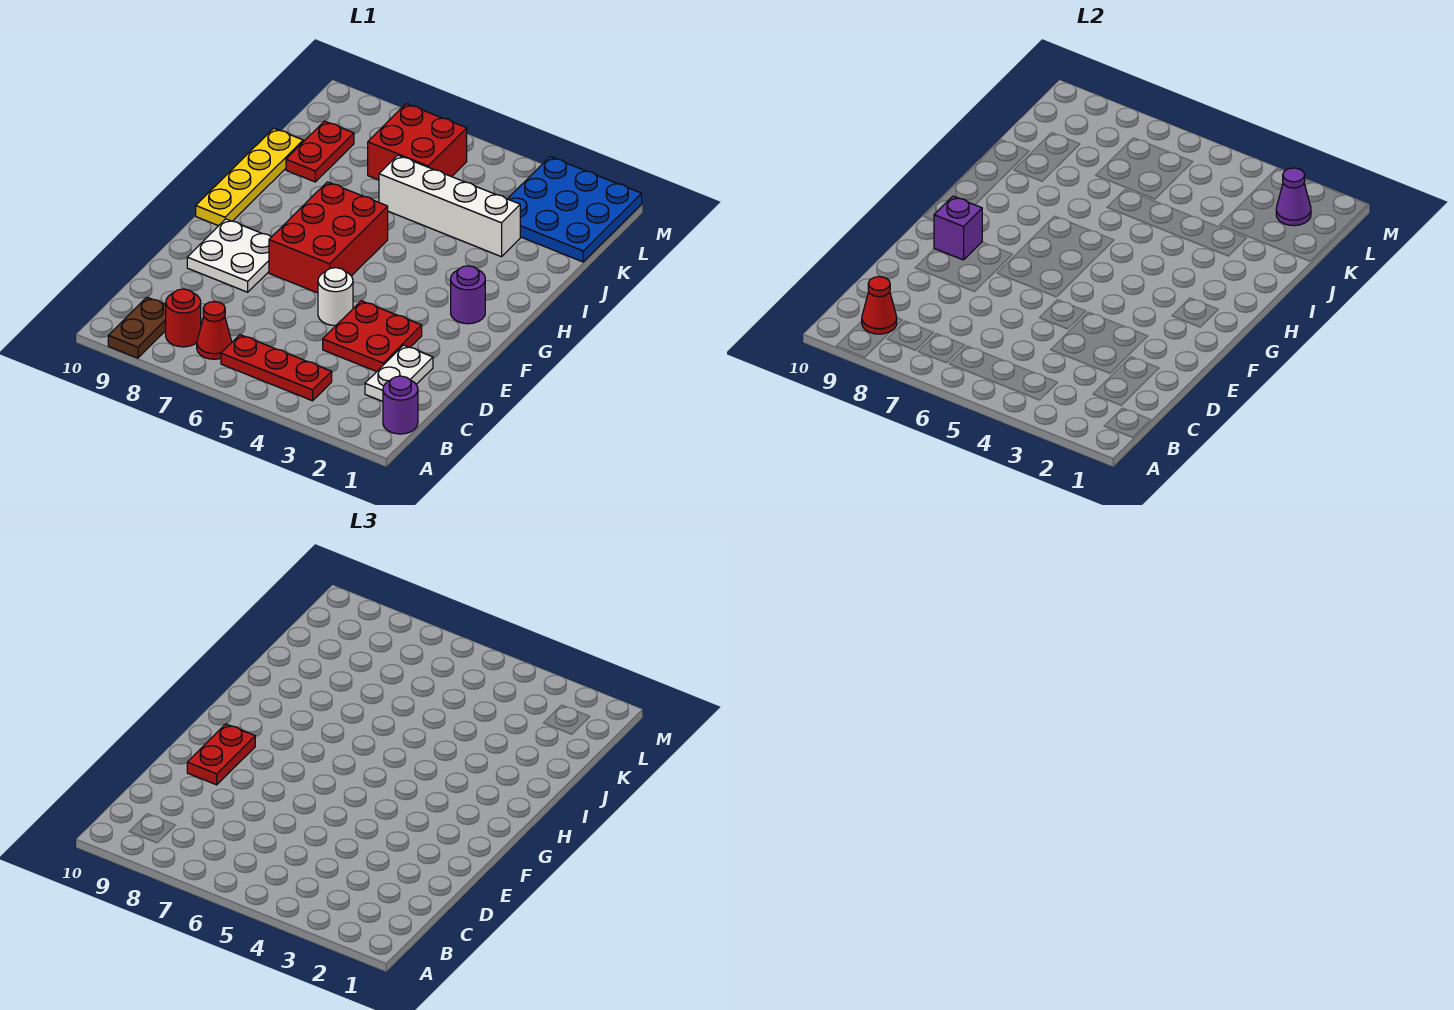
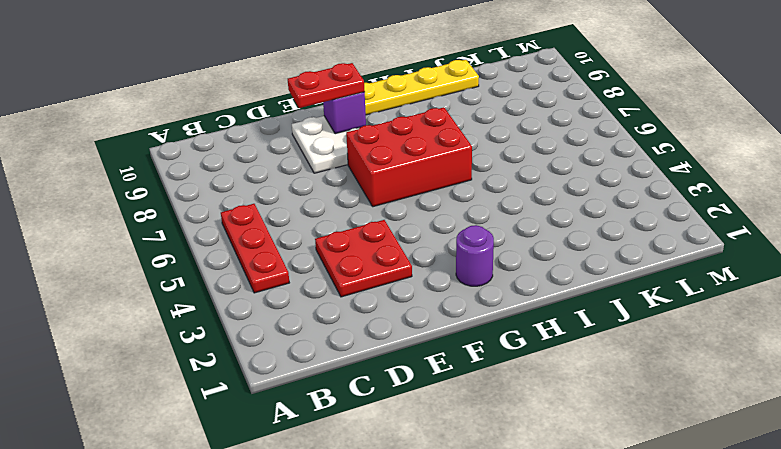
none -> brown 1x2 plate [108,297,166,358]
none -> purple 1x1 round brick [383,376,418,434]
none -> red 1x1 cone [197,302,232,359]

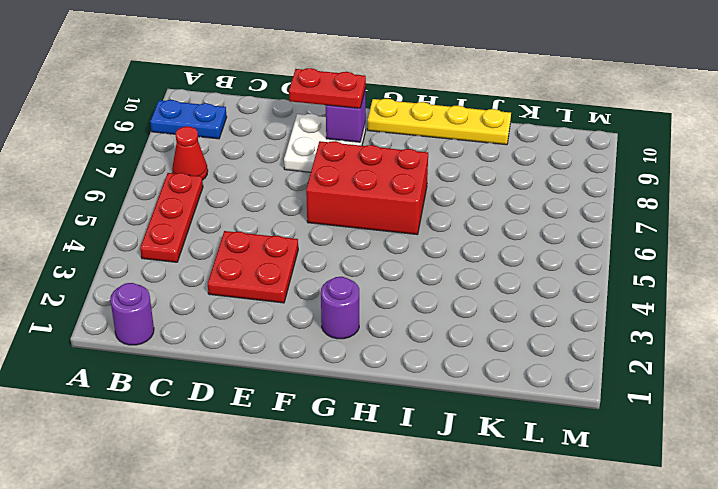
blue 1x2 plate [150,100,227,139] -> brown 1x2 plate [108,297,166,358]
none -> red 1x1 round brick [166,289,201,347]
none -> white 1x2 plate [365,345,433,401]
none -> white 1x1 round brick [318,268,353,325]

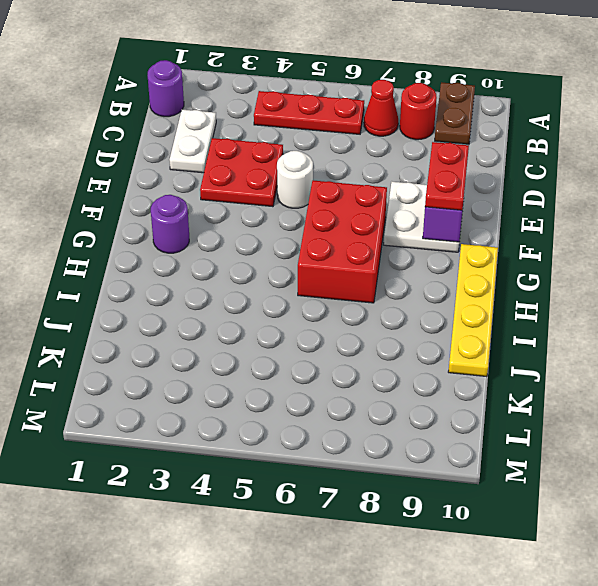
none -> white 1x4 brick [379,155,520,257]
none -> red 1x2 plate [286,121,354,182]
none -> blue 3x3 plate [508,157,642,262]

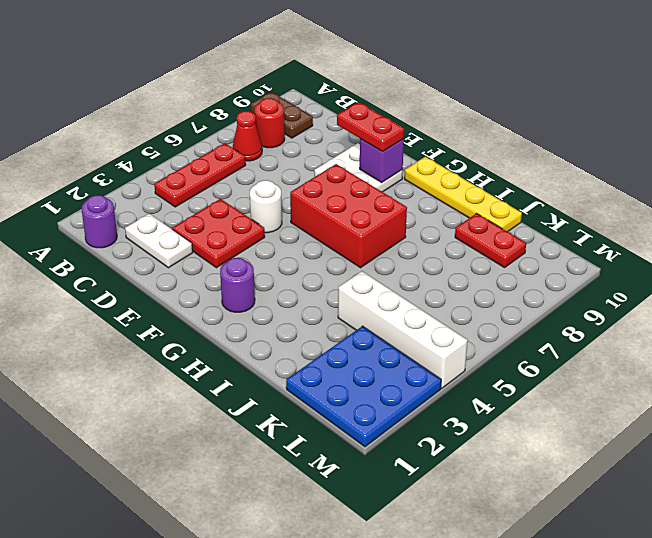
white 1x4 brick [338,271,468,388] -> white 1x4 brick turned to [379,155,520,257]
none -> red 2x2 brick [368,104,467,180]
none -> red 1x1 cone [862,277,897,334]
none -> purple 1x1 cone [1276,168,1311,226]

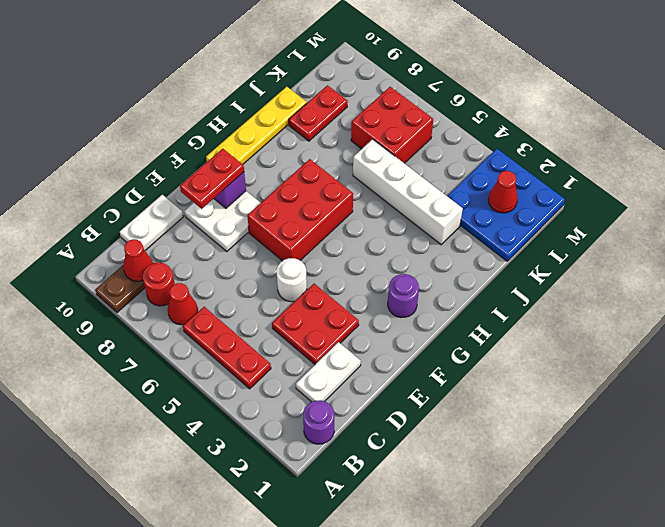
white 1x2 plate [120,195,183,250] -> none
red 1x1 cone [488,171,518,213] -> purple 1x1 cone [1276,168,1311,226]

